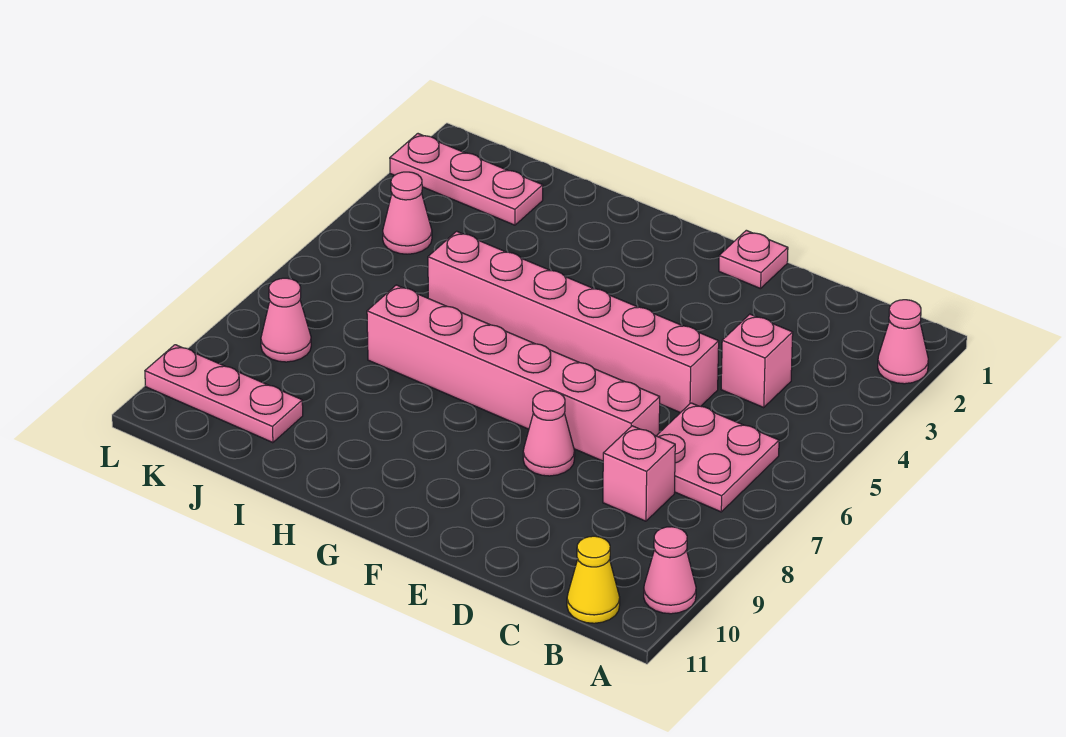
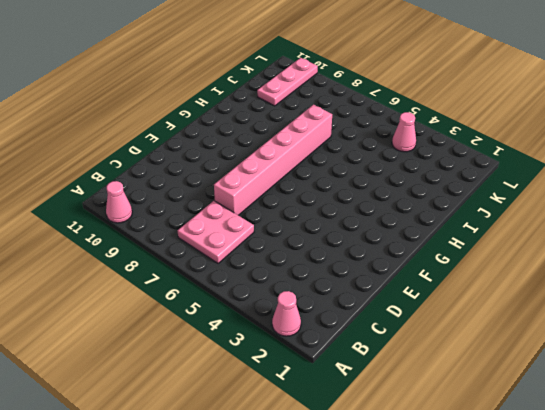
none -> yellow 1x1 cone [567,536,620,623]
none -> pink 1x1 brick [721,314,793,407]
none -> pink 1x1 brick [603,426,675,521]

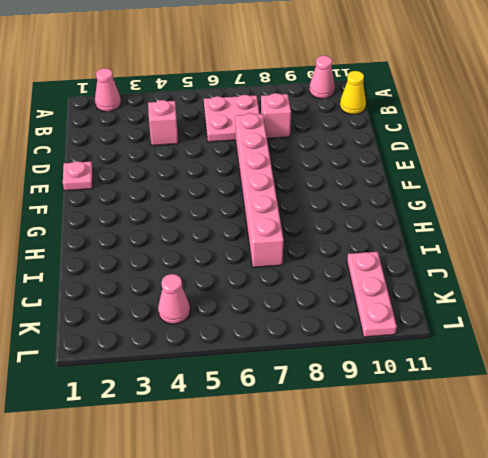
none -> pink 1x6 brick [428,231,719,413]
none -> pink 1x1 cone [523,391,575,476]
none -> pink 1x3 plate [390,134,543,225]

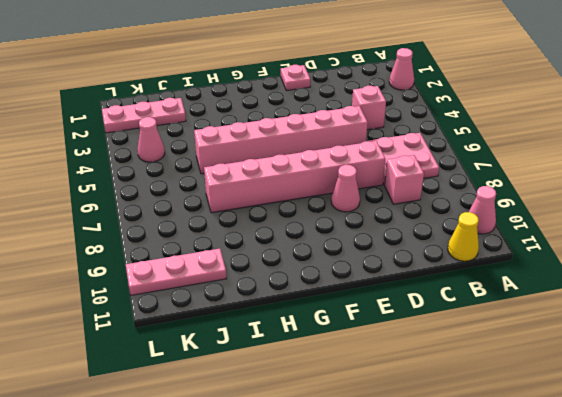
none -> pink 1x1 cone [261,278,311,362]

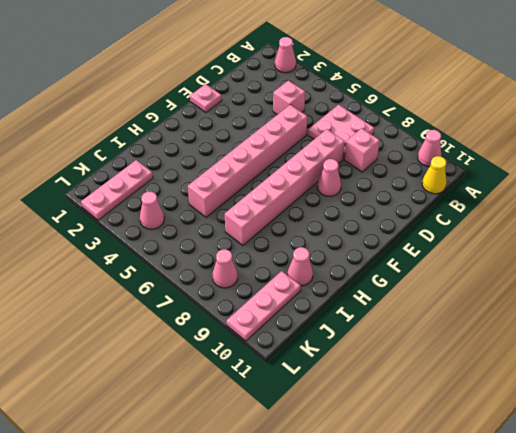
pink 1x1 cone [288,247,313,286] -> none

